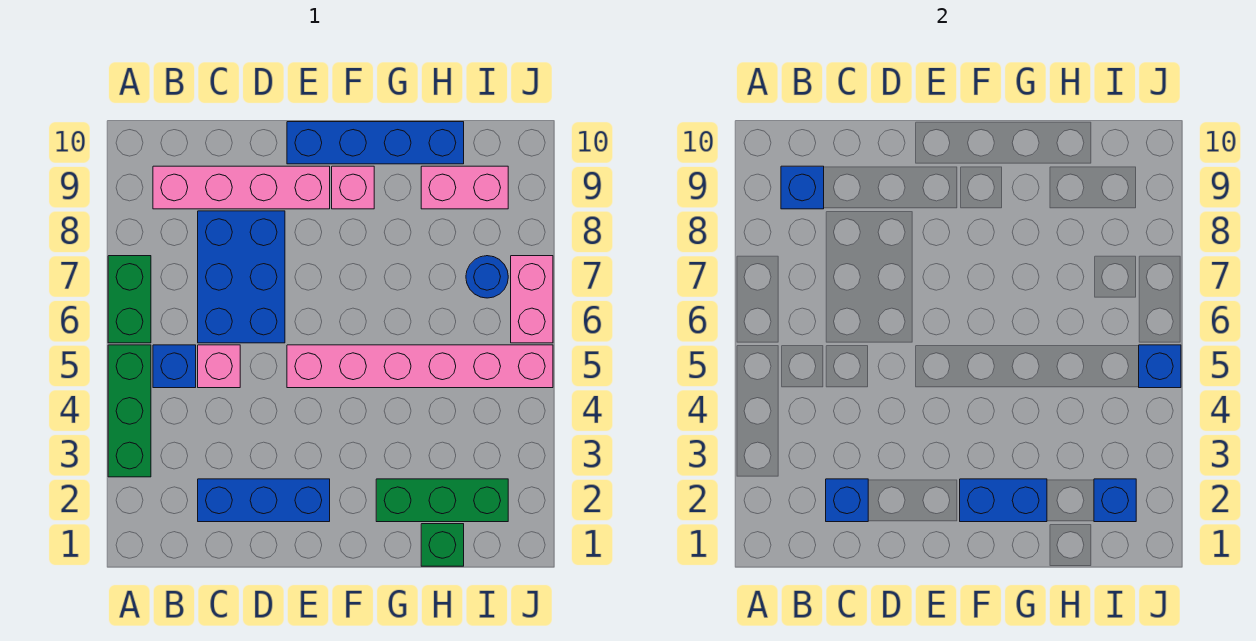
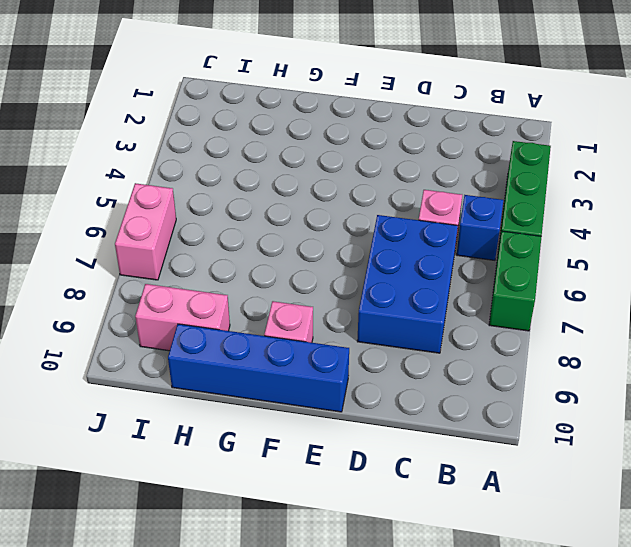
none -> pink 1x4 brick [153,166,330,209]
none -> blue 1x3 brick [198,479,330,522]
none -> pink 1x6 brick [287,345,553,388]

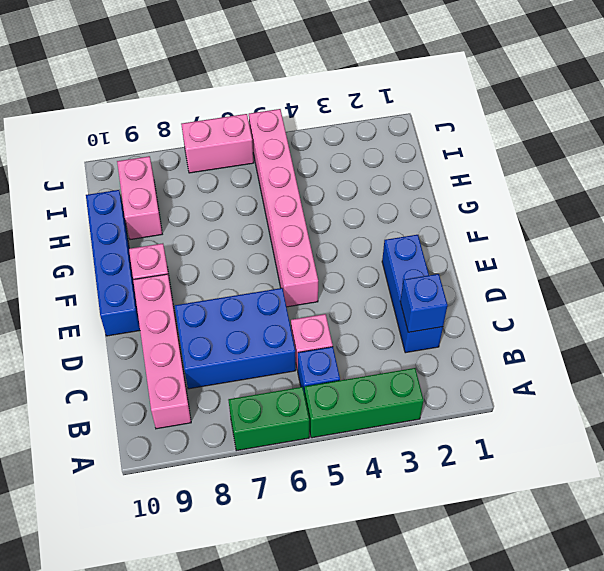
none -> green 1x3 brick [376,479,508,522]
none -> green 1x1 brick [421,524,464,566]
none -> blue 1x1 round brick [466,256,508,298]

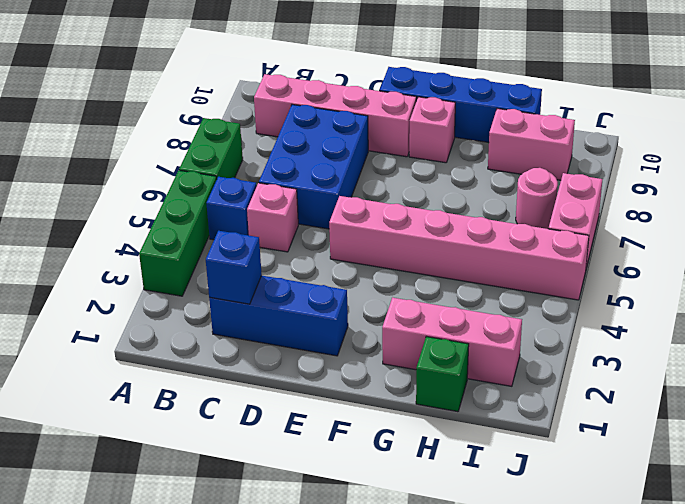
pink 1x3 brick [382,298,522,386] -> green 1x3 brick [376,479,508,522]
pink 1x1 round brick [516,168,558,229] -> blue 1x1 round brick [466,256,508,298]
none -> blue 1x1 brick [781,166,824,209]
none -> blue 1x2 brick [960,479,1047,522]
none -> blue 1x1 brick [1094,479,1136,522]

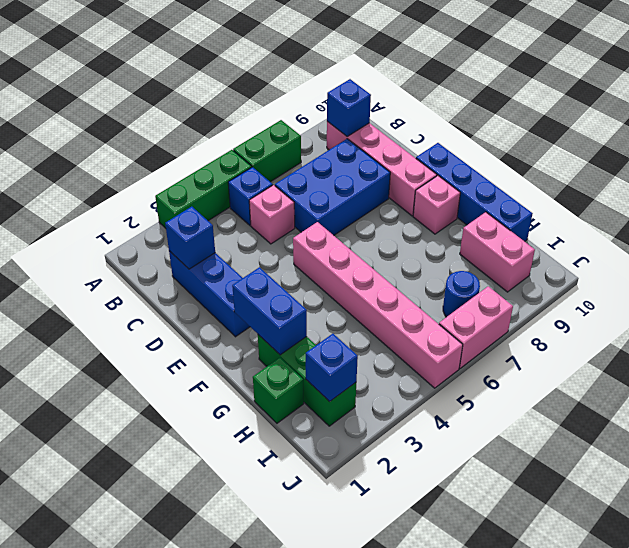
none -> blue 1x1 brick [1139,345,1181,388]

